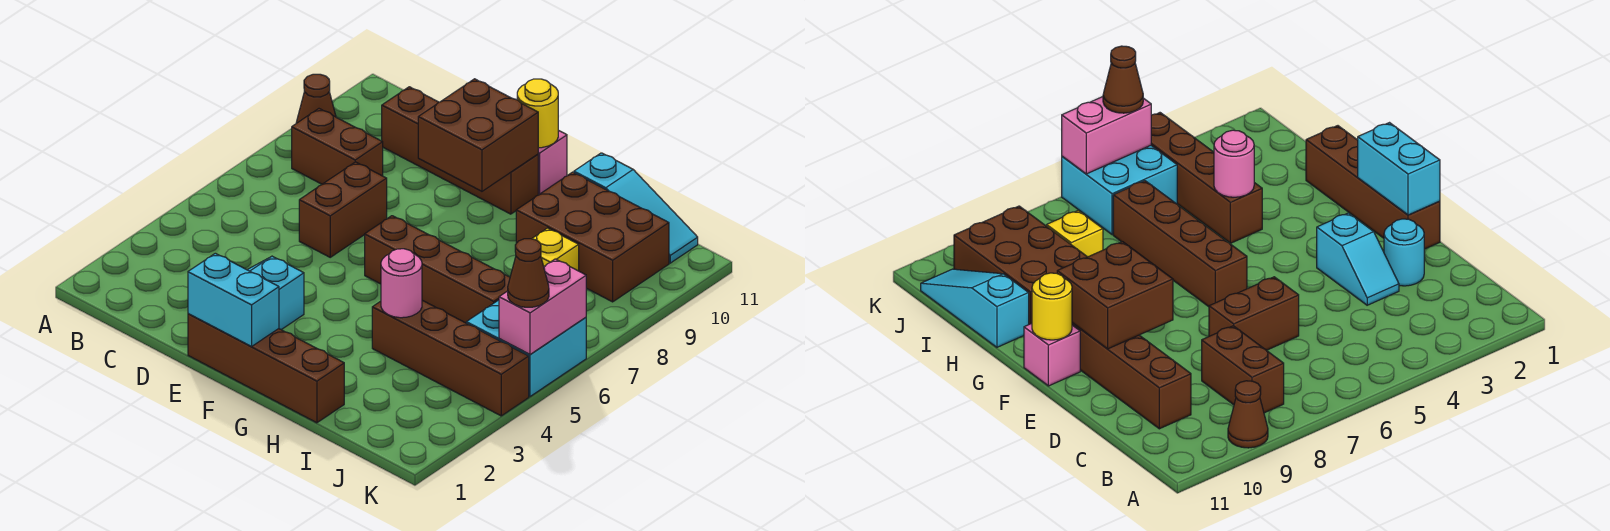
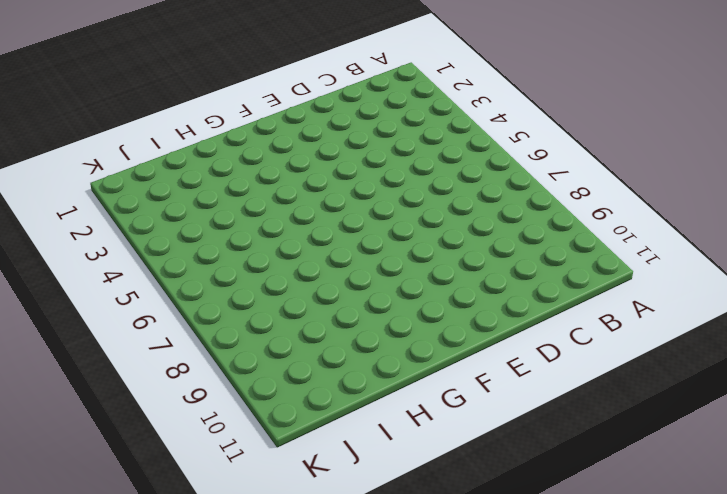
none -> brown 1x1 cone [296,74,336,123]
none -> brown 1x2 brick [292,109,383,184]
none -> brown 1x4 brick [382,87,538,214]

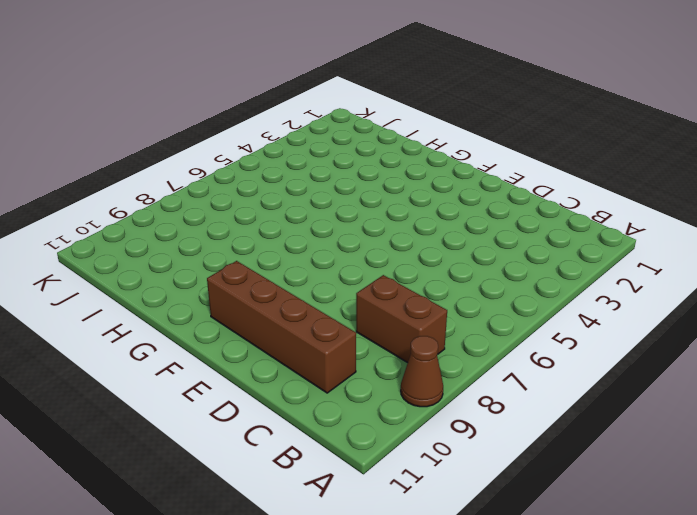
none -> cyan 1x1 round brick [1384,219,1424,286]
none -> cyan 1x2 slope [247,256,304,330]
none -> brown 1x2 brick [299,162,387,257]

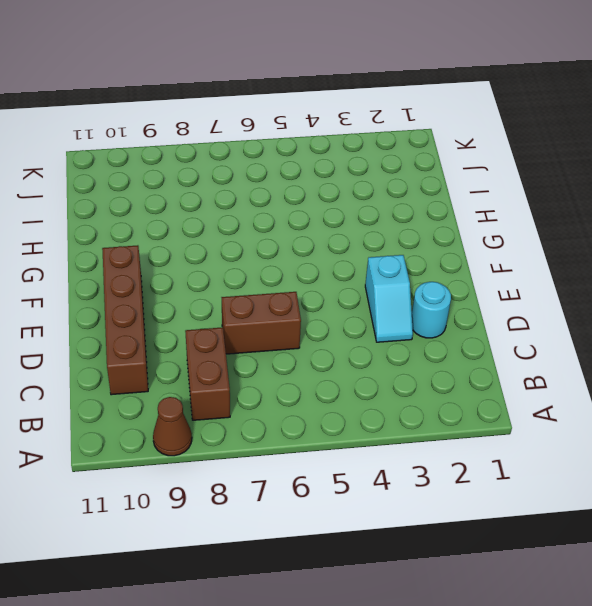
none -> brown 1x4 brick [188,314,344,423]
none -> brown 1x4 brick [365,216,510,323]
none -> pink 1x1 brick [538,130,567,194]

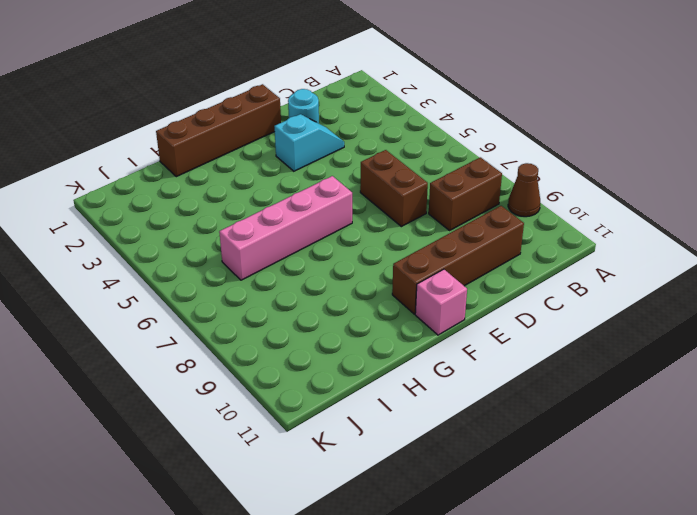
pink 1x4 brick [219,176,352,280] -> brown 1x4 brick [365,216,510,323]
none -> brown 1x4 brick [372,300,529,416]
none -> brown 2x3 brick [516,172,669,302]
none -> cyan 1x3 slope [574,153,698,263]

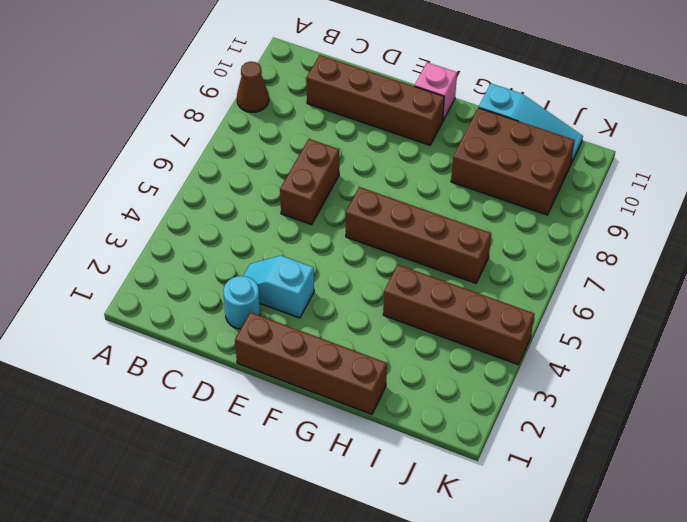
none -> brown 1x2 brick [292,109,383,184]
none -> yellow 1x1 brick [532,228,579,271]
none -> cyan 2x2 brick [466,300,586,396]

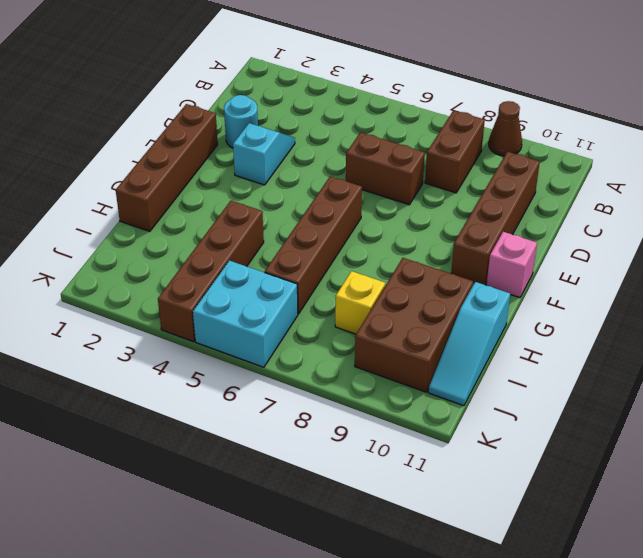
none -> cyan 1x2 brick [188,253,279,346]
none -> brown 2x2 brick [418,79,538,191]
none -> yellow 1x1 round brick [517,79,558,148]

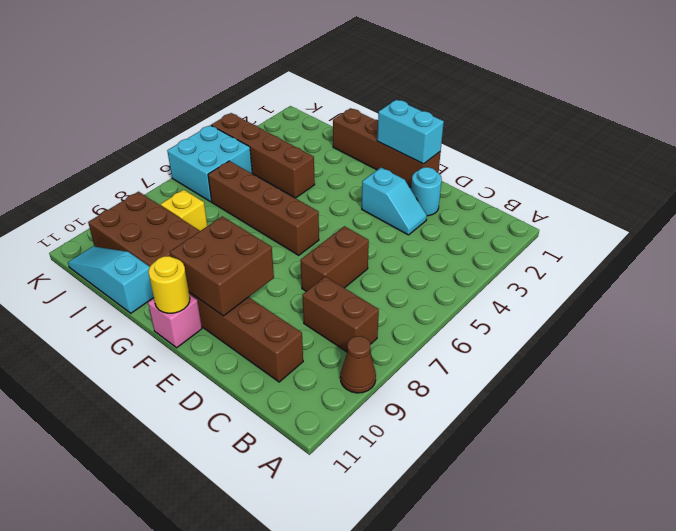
none -> pink 1x1 round brick [381,249,422,318]
none -> pink 1x2 brick [499,259,586,354]
none -> brown 1x1 cone [508,239,549,307]

